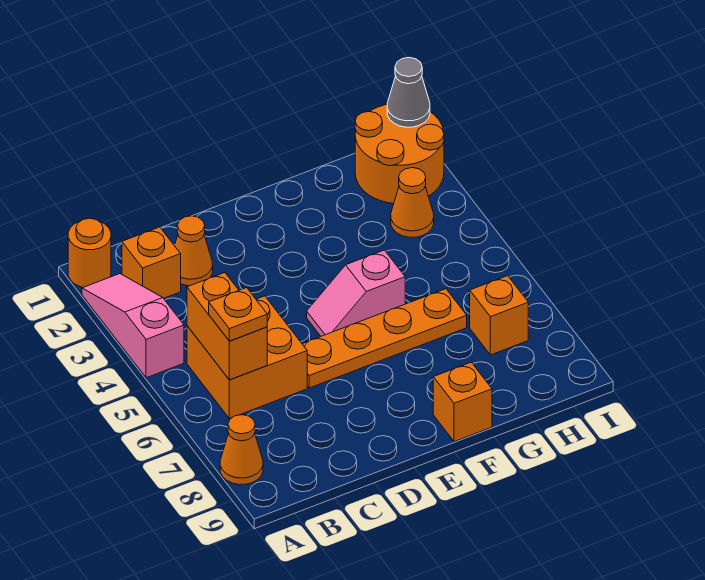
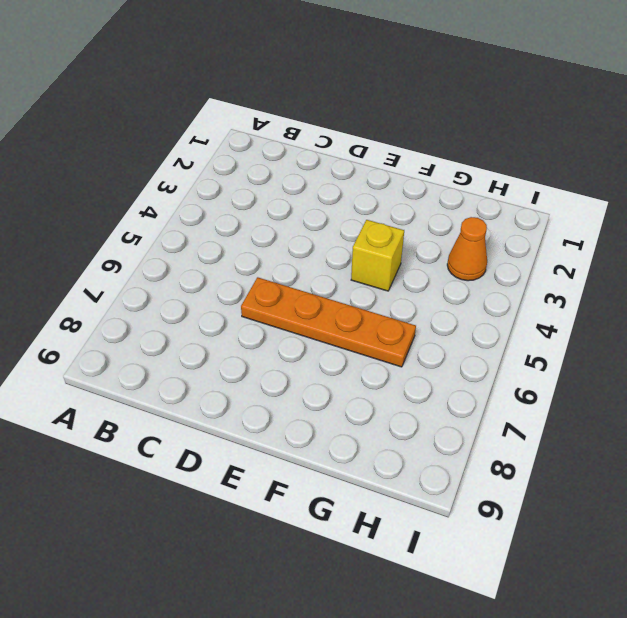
yellow 1x1 brick [351,220,404,291] -> none
none -> orange 1x1 round brick [68,218,111,287]
none -> pink 1x3 slope [82,274,184,378]
none -> orange 1x1 cone [220,415,263,485]

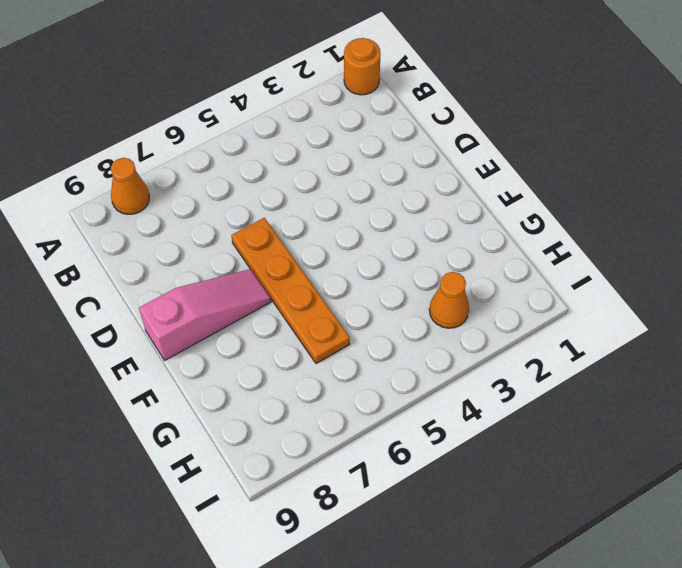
pink 1x3 slope [139,269,271,361] -> pink 1x3 slope moved to [82,274,184,378]
none -> orange 1x1 brick [122,227,181,298]
none -> orange 2x2 brick [187,296,307,419]
none -> orange 1x1 cone [175,216,213,286]

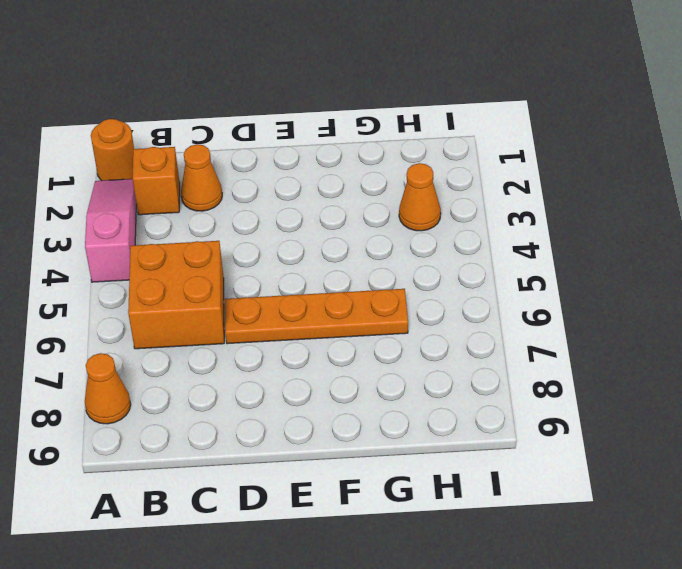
none -> pink 1x2 slope [307,250,405,336]
none -> orange 1x1 brick [433,362,492,442]
none -> orange 2x2 round brick [355,105,444,203]

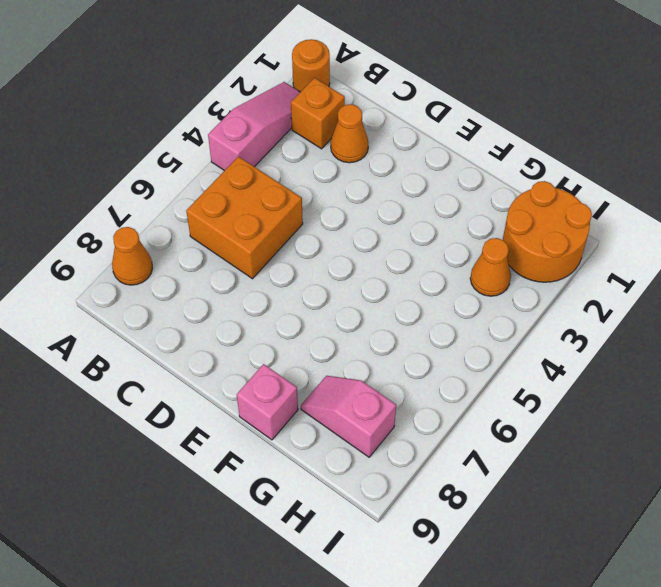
pink 1x1 brick [237,364,298,440] -> orange 1x1 brick [433,362,492,442]
pink 1x2 slope [301,376,396,457] -> pink 1x2 slope moved to [307,250,405,336]
none -> orange 1x4 plate [303,289,467,388]
none -> orange 1x1 brick [470,276,528,355]
none -> orange 1x2 brick [187,273,267,380]

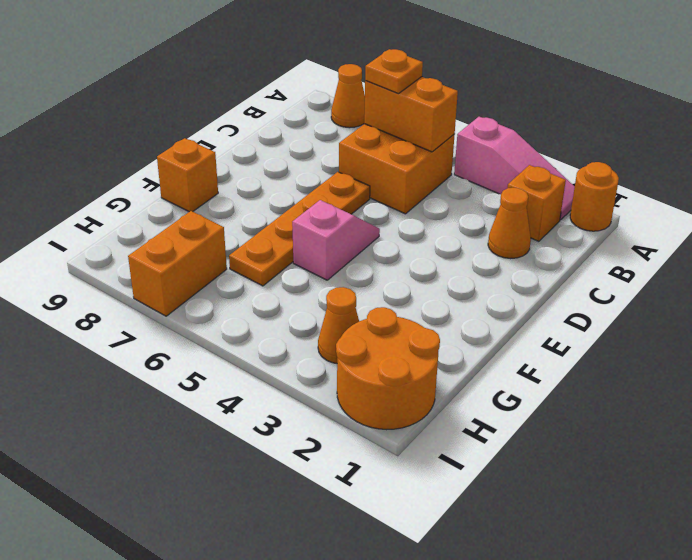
orange 1x2 brick [128,211,227,316] -> orange 1x1 brick [470,276,528,355]
none -> grey 1x1 cone [387,58,430,127]

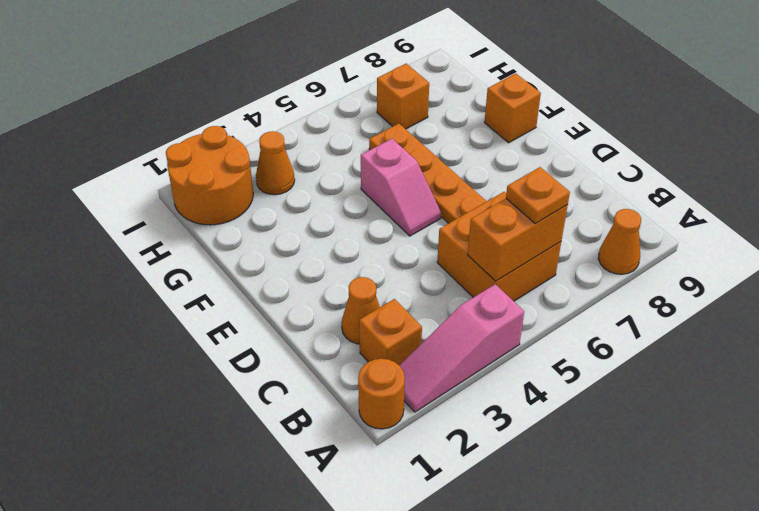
none -> grey 1x1 cone [387,58,430,127]

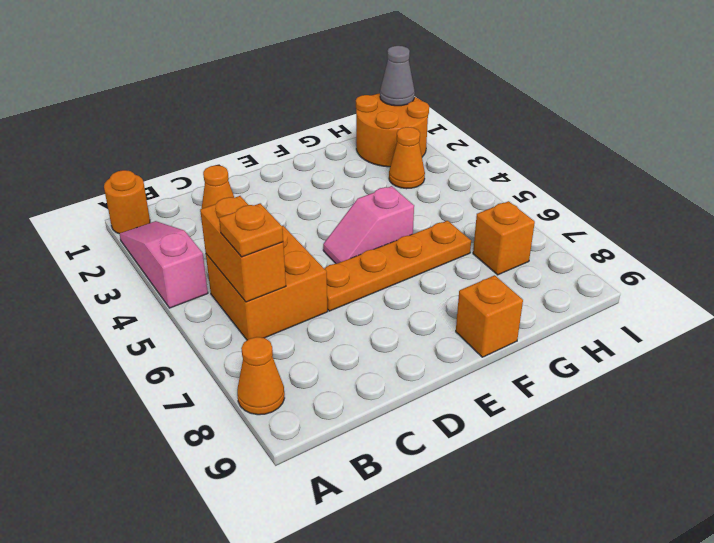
none -> orange 1x1 brick [122,227,181,298]

